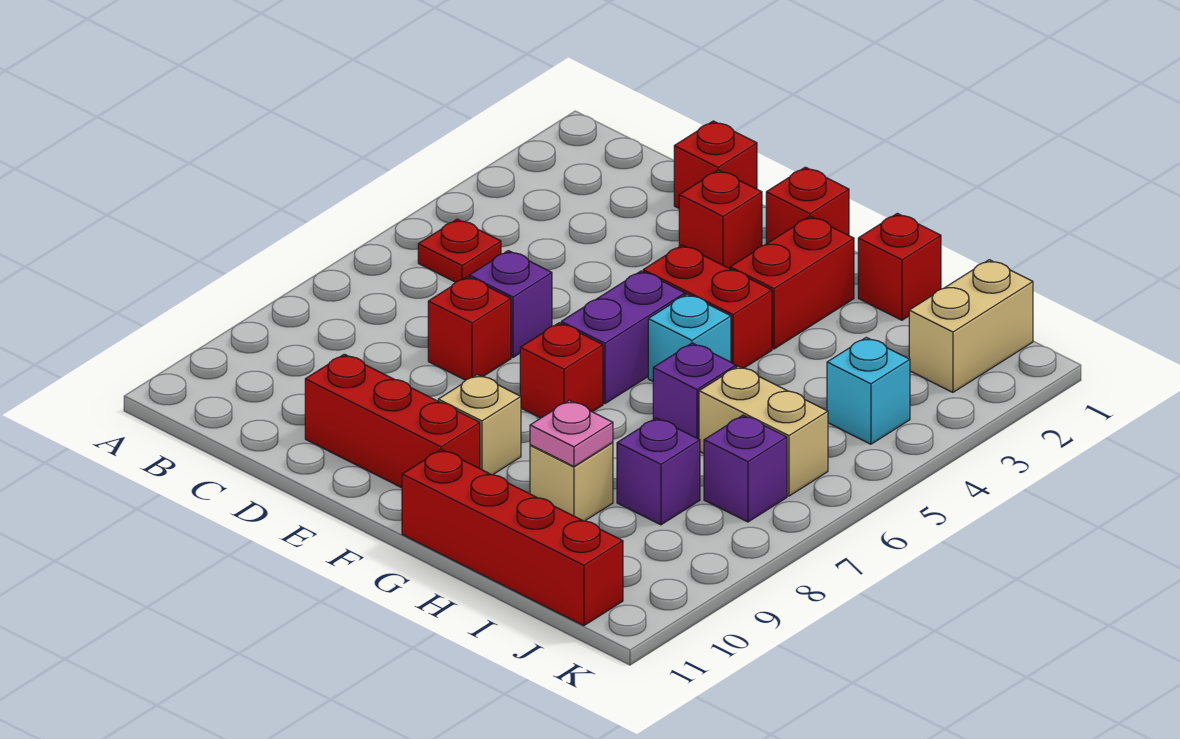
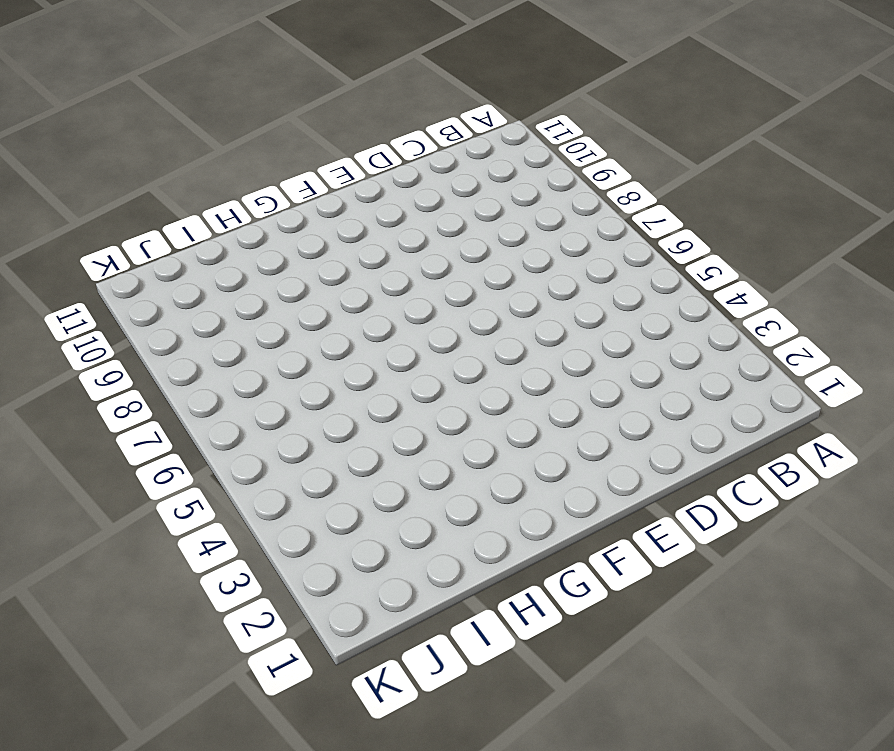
none -> red 1x1 plate [418,219,501,282]
none -> red 1x1 brick [674,121,757,208]
none -> purple 1x1 brick [469,251,552,357]

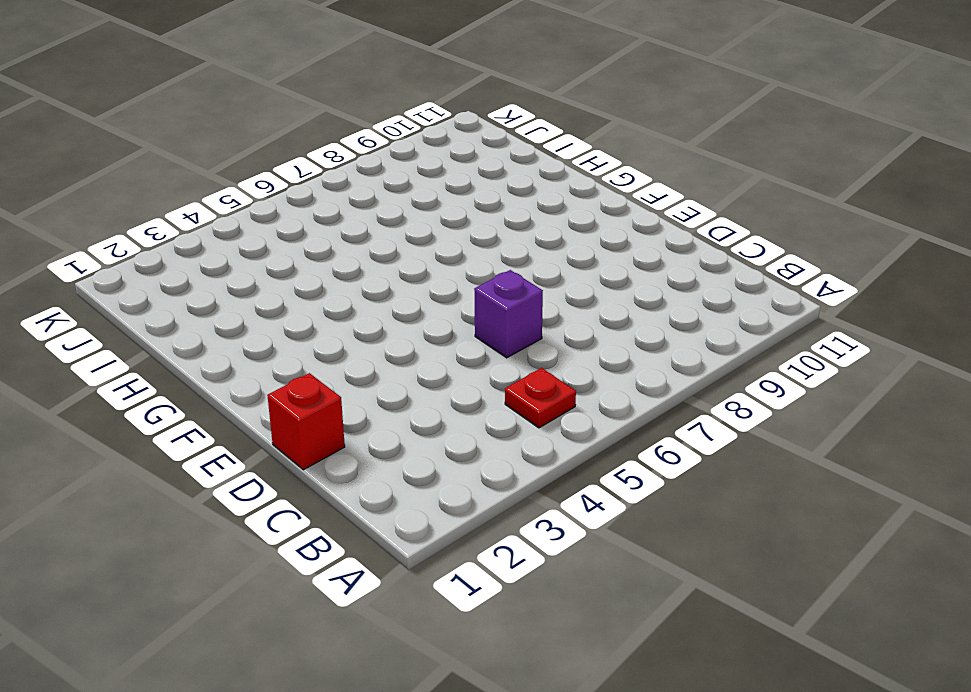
none -> red 1x1 brick [428,277,511,380]
none -> red 1x3 brick [305,354,480,488]
none -> red 1x1 brick [679,170,762,269]

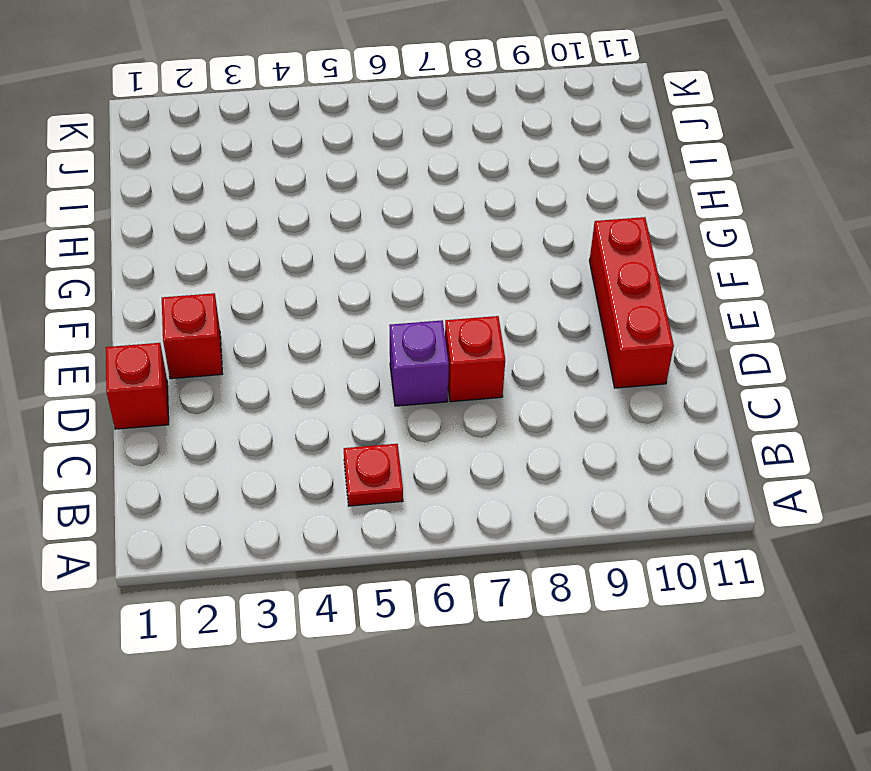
none -> red 1x1 brick [766,167,849,244]
none -> red 1x2 brick [643,245,772,368]
none -> purple 1x2 brick [561,271,685,404]

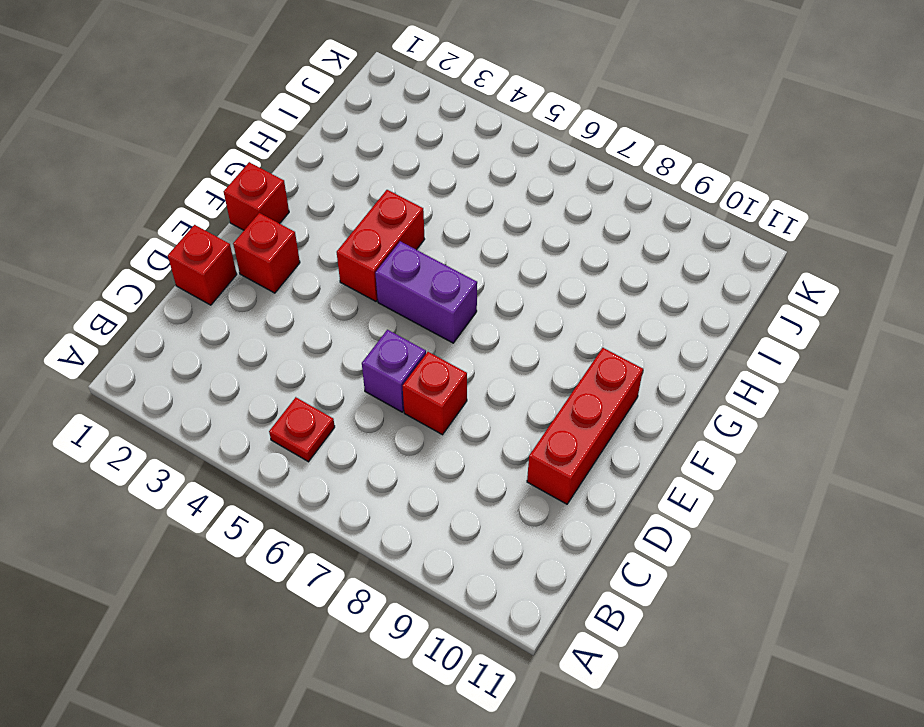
none -> red 1x1 brick [520,323,603,418]
none -> tan 1x1 brick [438,375,521,475]
none -> red 1x2 brick [730,216,854,349]

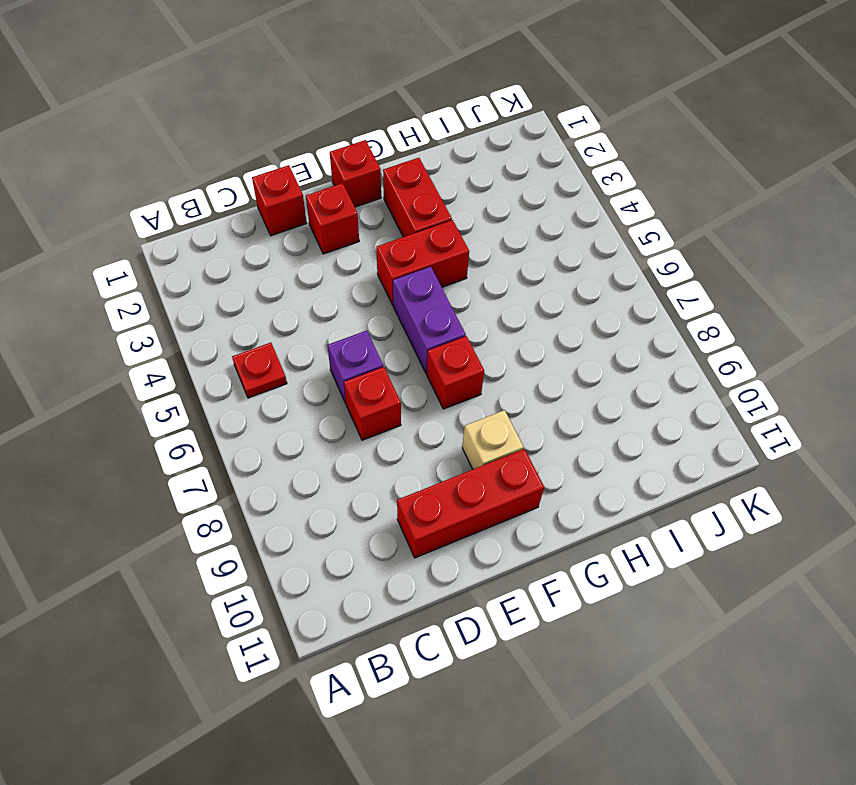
none -> cyan 1x1 brick [648,294,731,381]
none -> red 1x4 brick [402,450,623,626]
none -> red 1x1 brick [858,213,941,320]

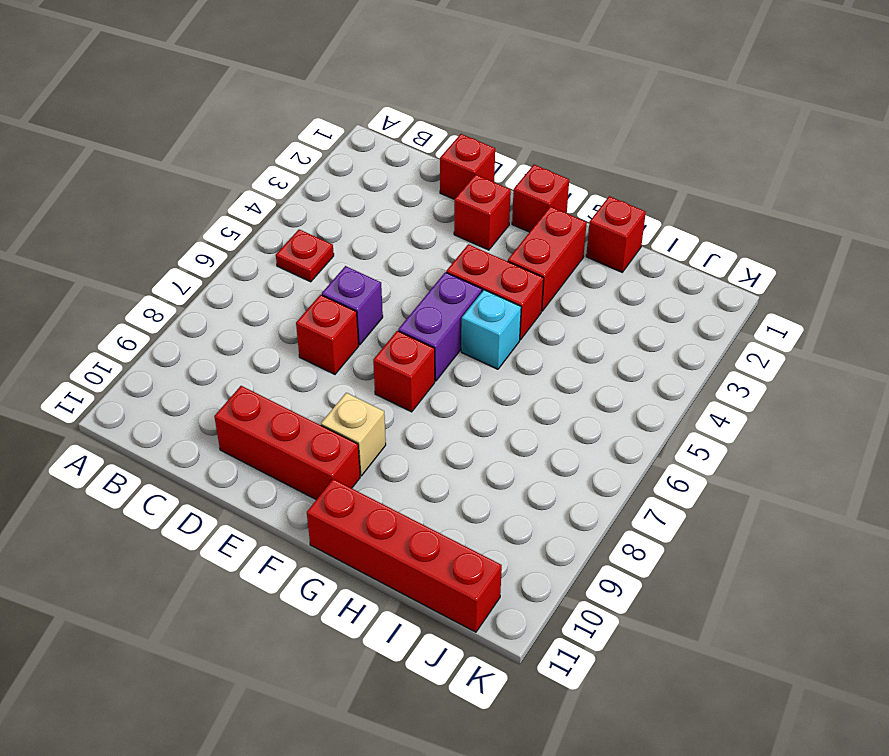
none -> purple 1x1 brick [653,343,736,439]
none -> tan 1x1 brick [530,442,613,521]
none -> tan 1x2 brick [699,366,828,496]

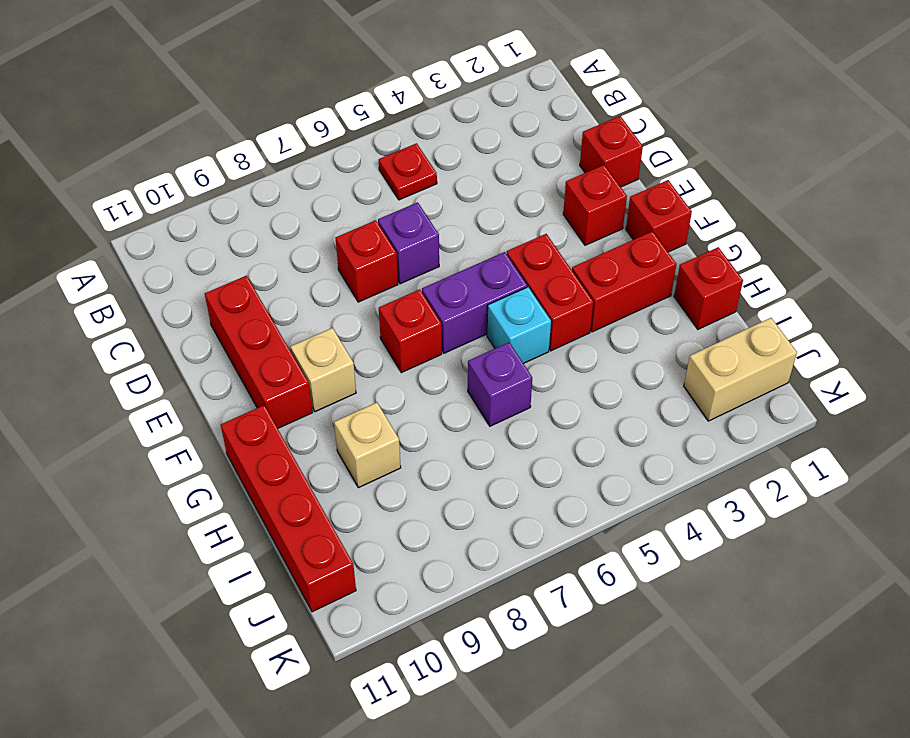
none -> tan 1x2 brick [699,366,828,496]
none -> purple 1x1 brick [617,418,700,525]
none -> cyan 1x1 brick [827,337,910,444]

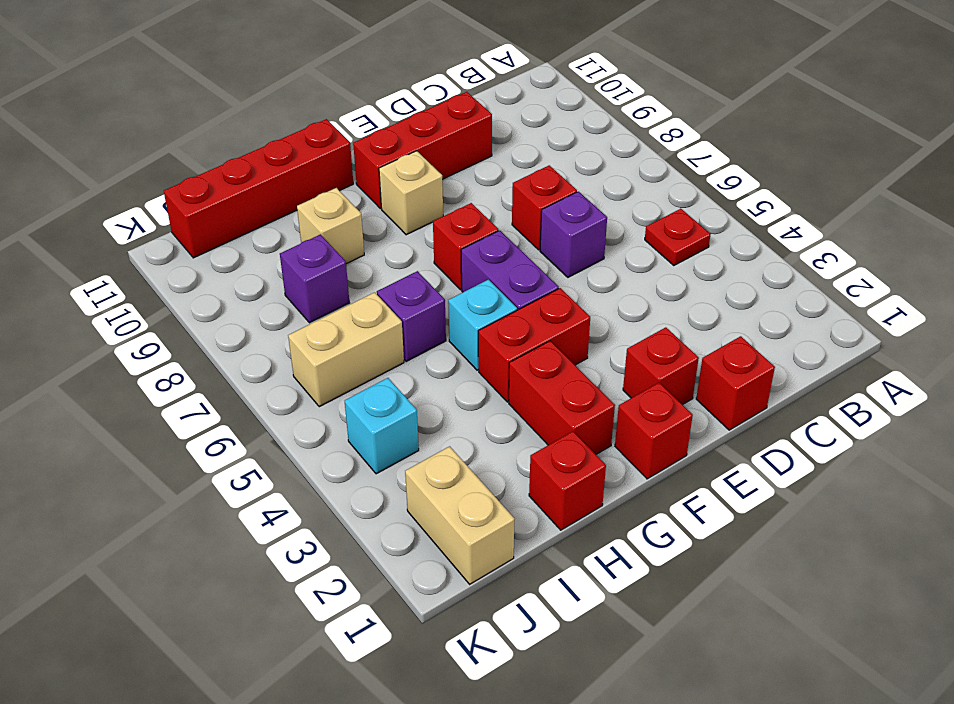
none -> purple 1x1 brick [704,415,787,522]
none -> pink 1x1 plate [530,400,613,467]

